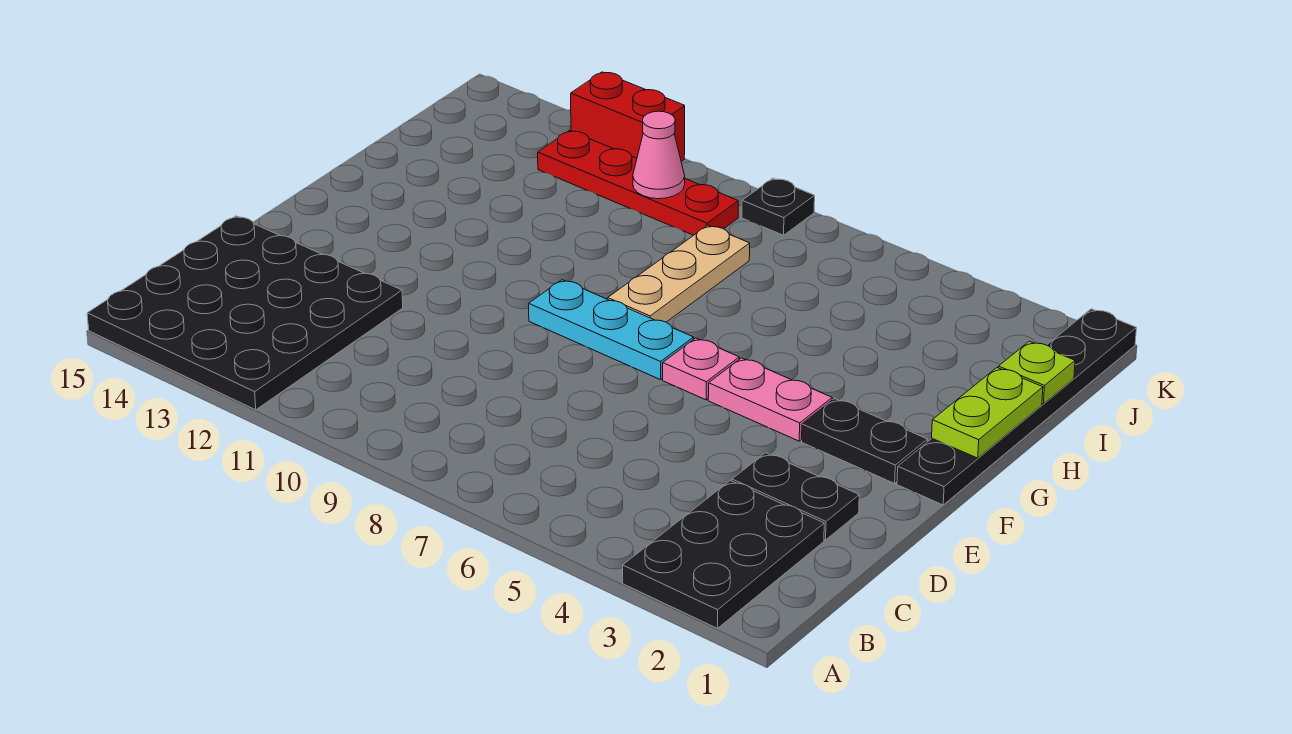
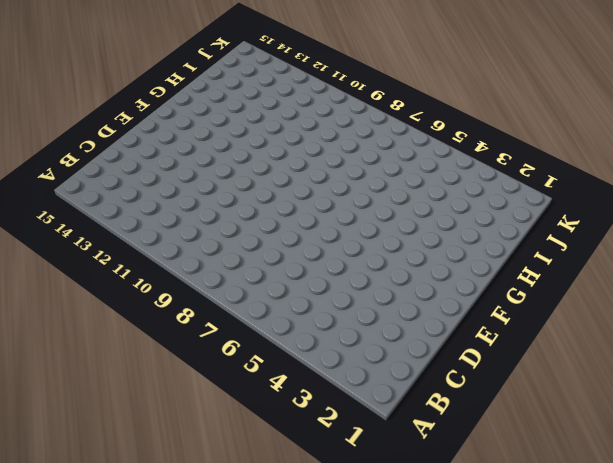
none -> black 2x3 plate [623,480,824,628]
none -> black 4x4 plate [87,216,403,410]
none -> black 1x2 plate [732,453,859,540]

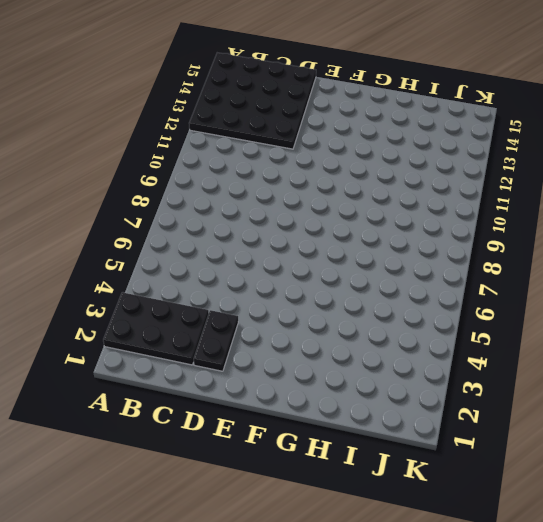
none -> black 1x6 plate [897,309,1136,505]
none -> black 1x2 plate [802,399,928,483]
none -> pink 1x2 plate [708,358,832,441]

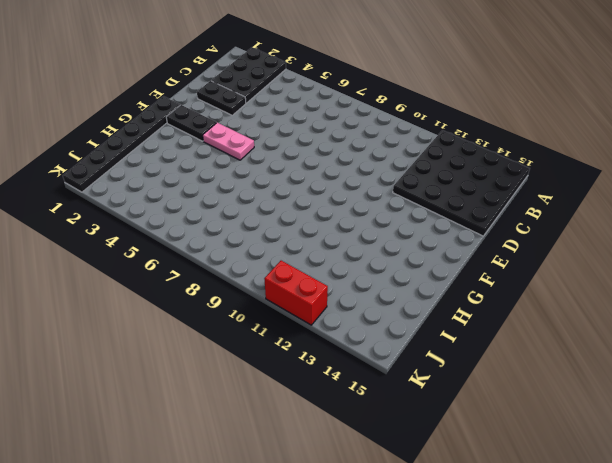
none -> pink 1x1 plate [663,338,739,400]
none -> cyan 1x3 plate [529,280,694,380]
none -> tan 1x3 plate [608,225,750,322]

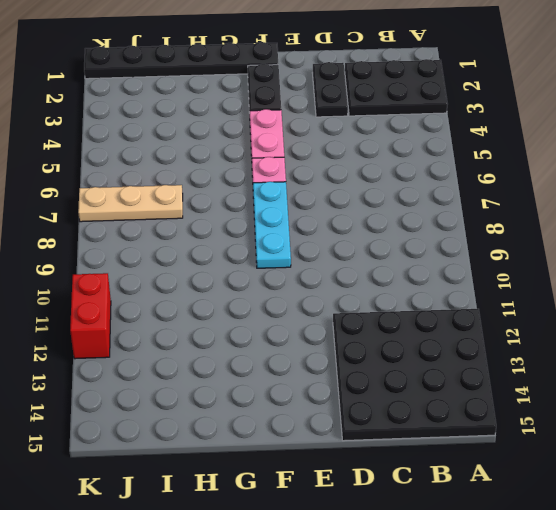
tan 1x3 plate [78,185,183,222] -> tan 1x3 plate moved to [608,225,750,322]
none -> red 1x4 plate [538,131,738,235]
none -> black 1x1 plate [742,178,815,235]
none -> lime 1x2 plate [932,368,1043,458]

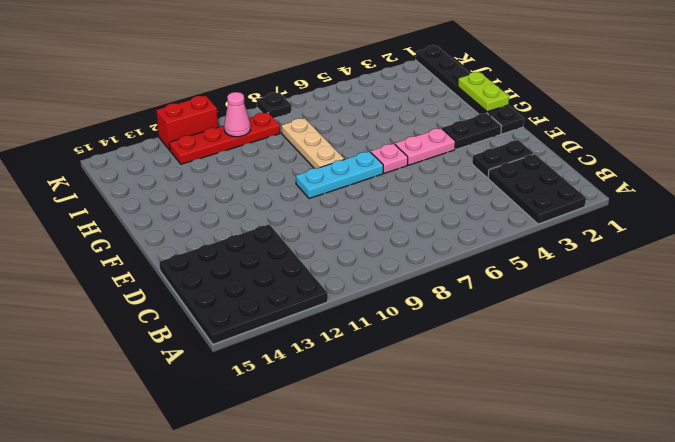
none -> lime 1x1 plate [998,341,1075,404]

